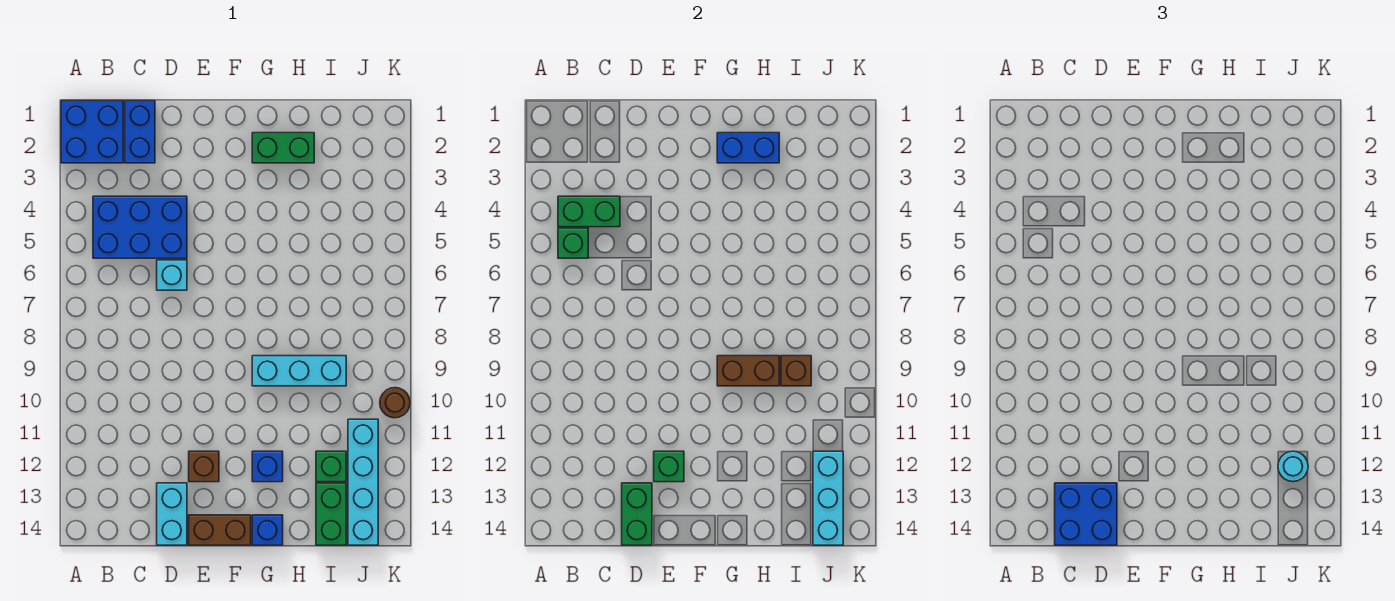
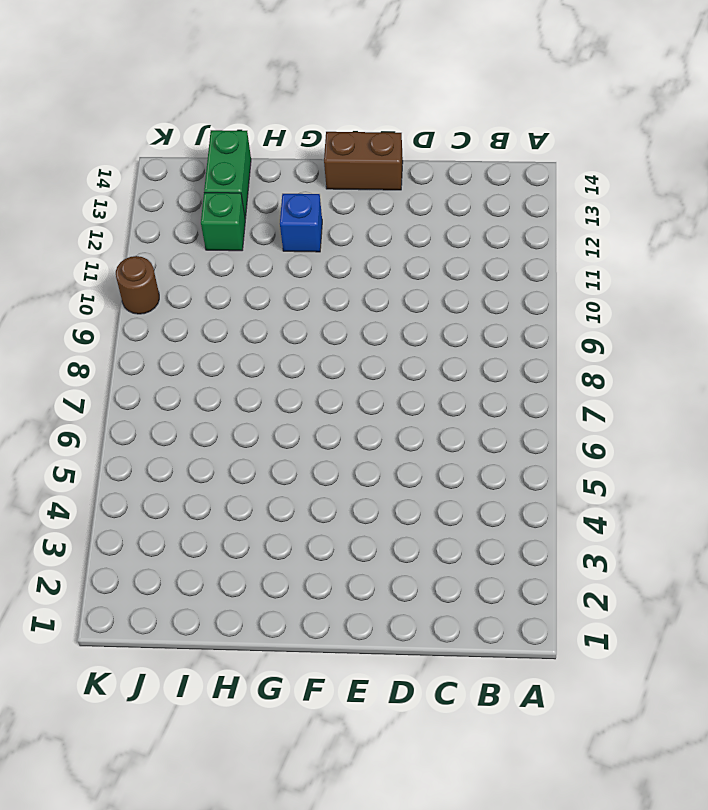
none -> blue 2x2 brick [61,101,123,163]
none -> blue 2x3 brick [93,196,187,258]
none -> blue 1x2 brick [125,101,155,163]

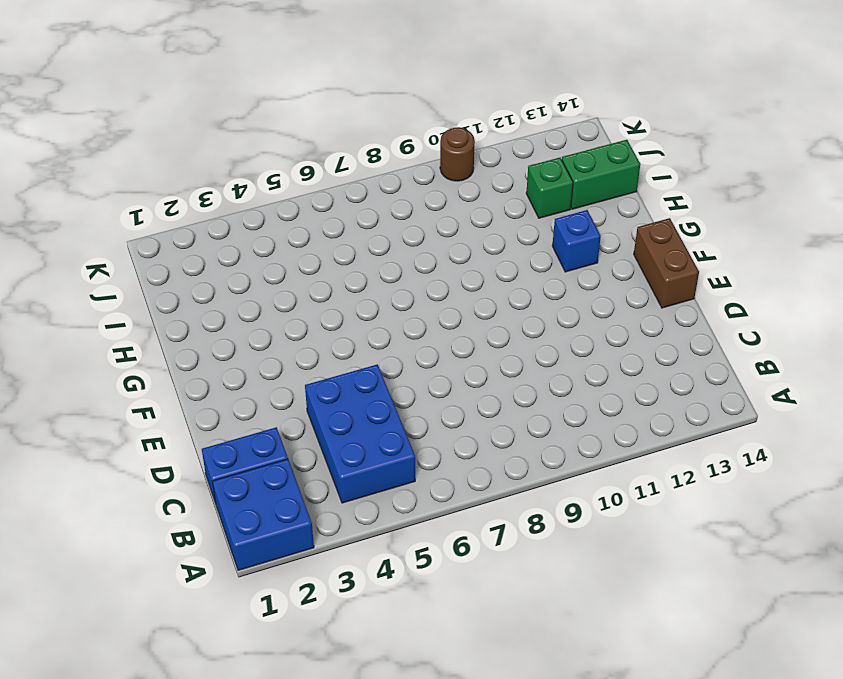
none -> cyan 1x1 brick [157,260,187,290]
none -> cyan 1x2 brick [157,483,187,545]
none -> brown 1x1 brick [189,451,219,482]

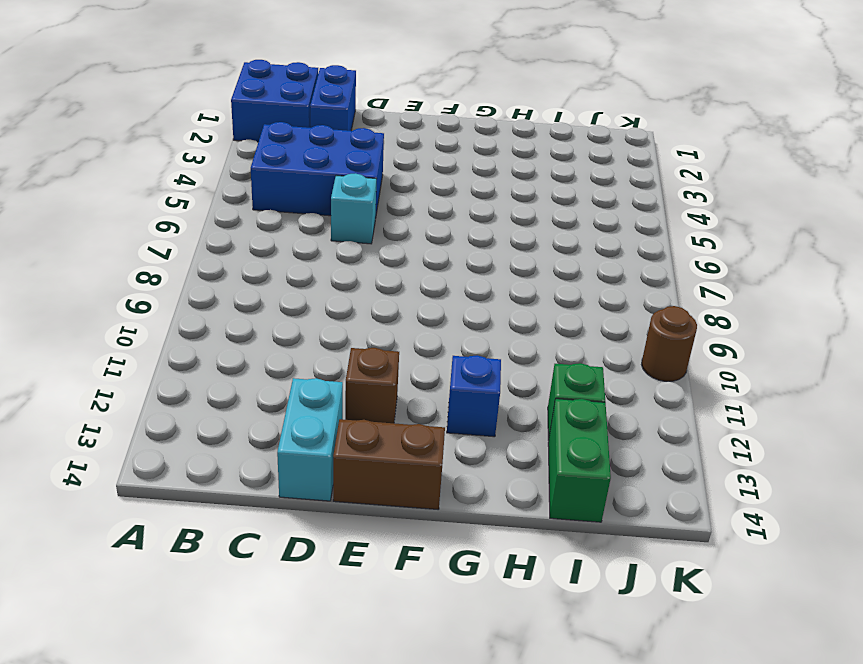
none -> green 1x2 brick [252,133,314,163]
none -> cyan 1x3 brick [252,356,346,386]
none -> blue 1x1 brick [252,515,283,545]

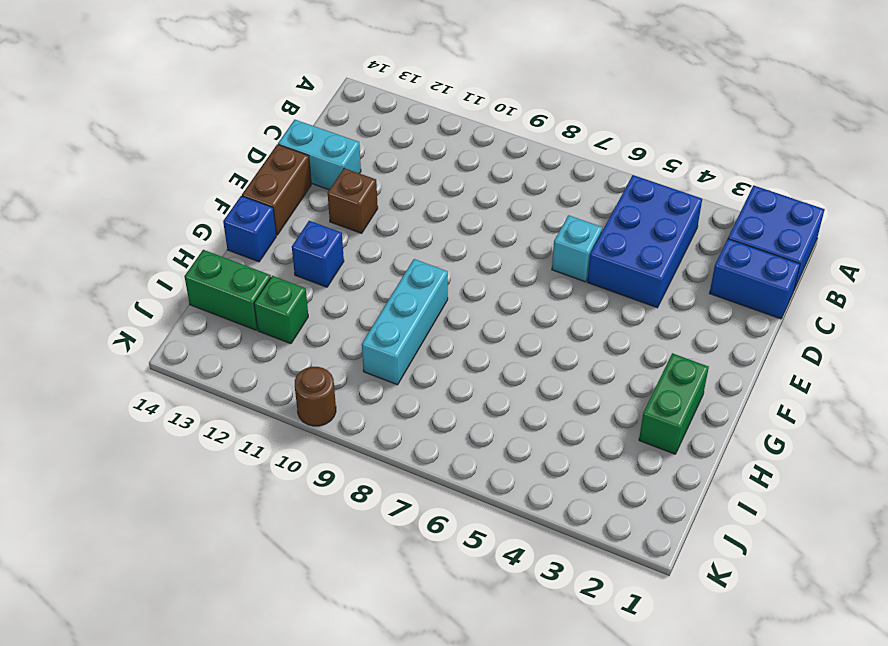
none -> cyan 1x4 brick [348,419,378,545]
none -> green 1x2 brick [558,196,620,227]
none -> green 1x1 brick [558,228,588,258]

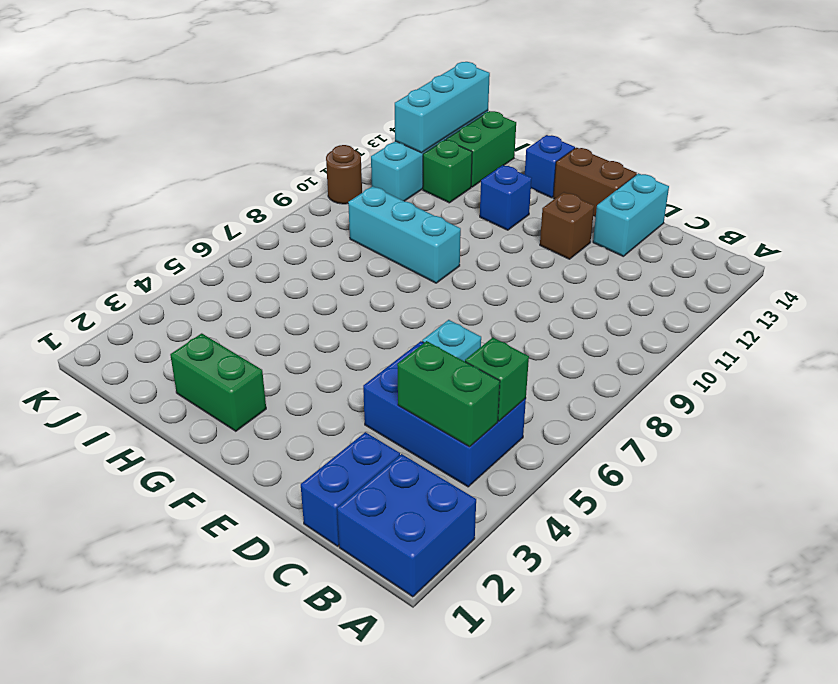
none -> green 1x2 brick [622,483,652,545]
none -> green 1x1 brick [654,451,684,482]
none -> blue 1x2 brick [717,133,779,163]

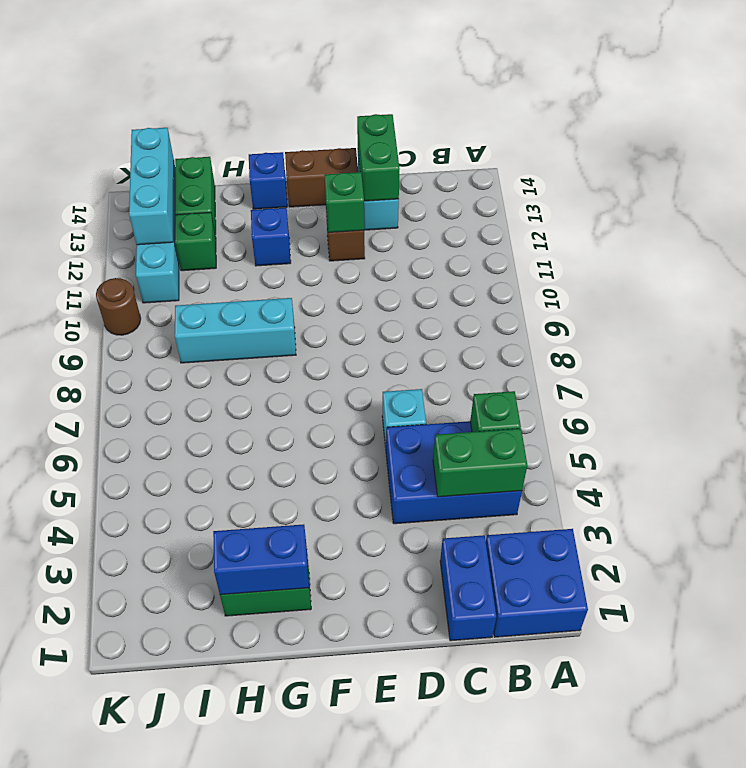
none -> brown 1x2 brick [717,356,779,386]
none -> brown 1x1 brick [781,356,811,386]
none -> blue 2x2 brick [1055,483,1117,545]

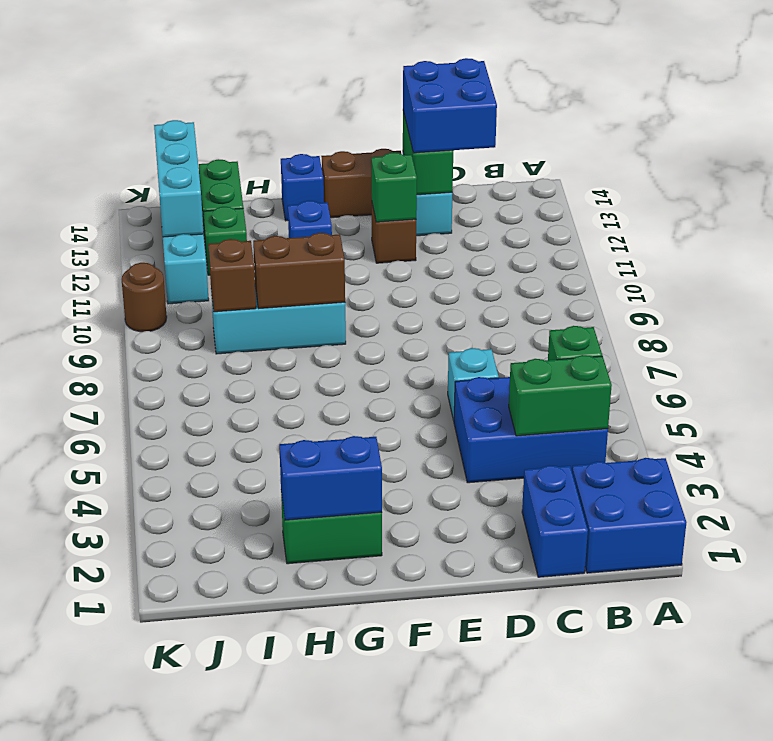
none -> cyan 1x1 round brick [1278,451,1308,482]

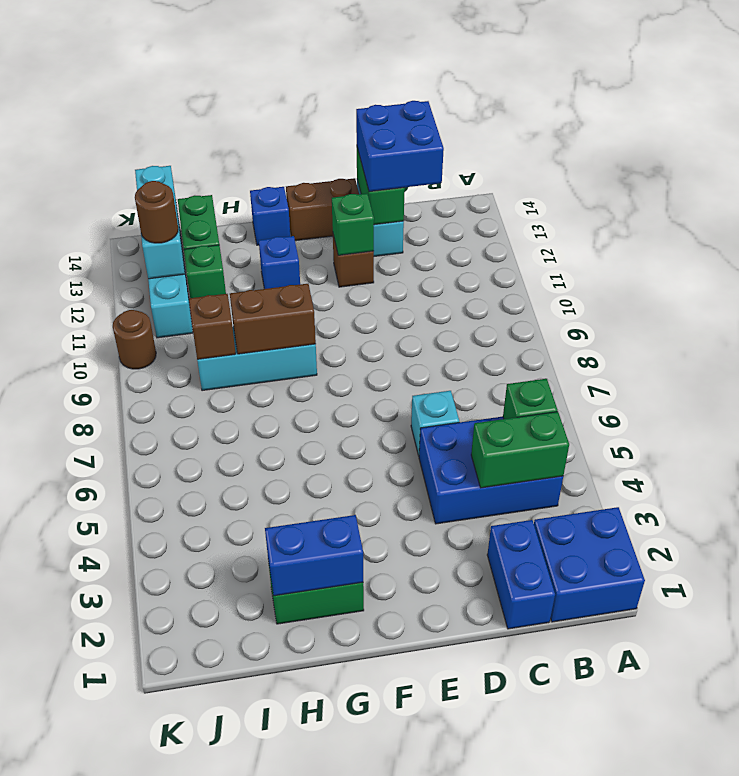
brown 1x1 round brick [135,181,178,243] -> cyan 1x1 round brick [1278,451,1308,482]

